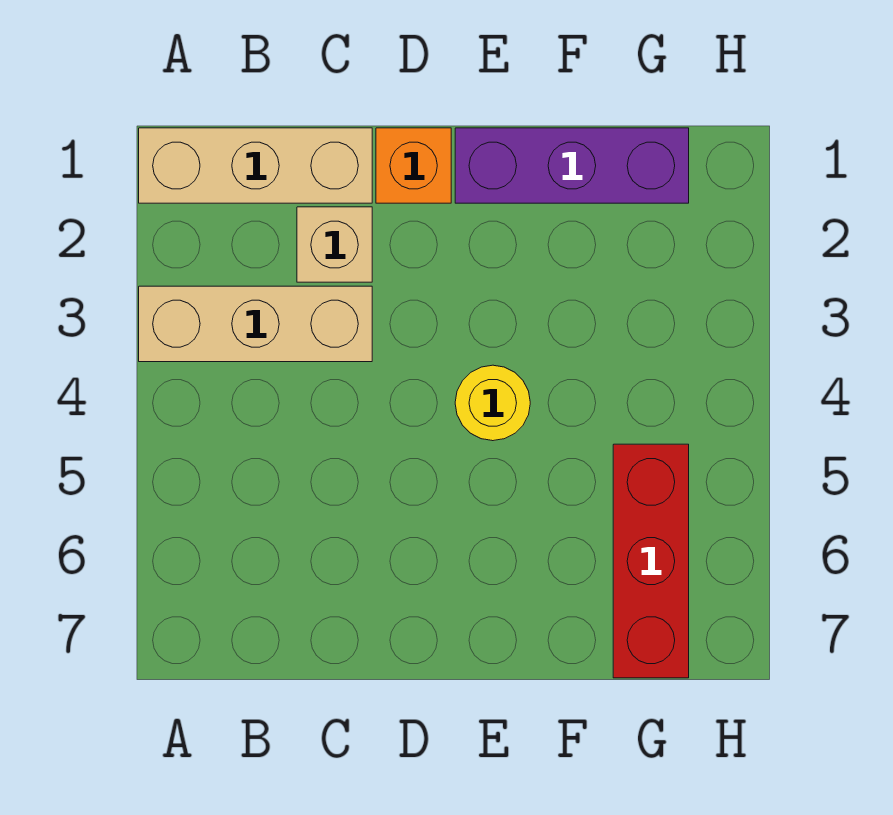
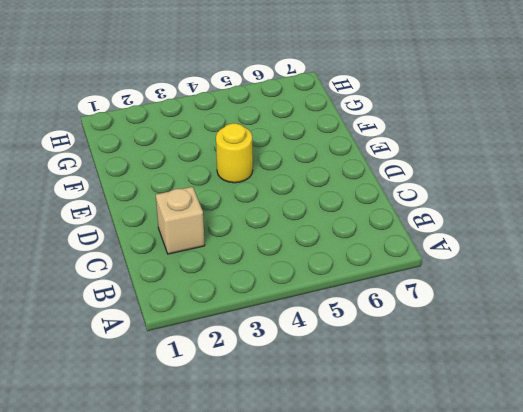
none -> tan 1x3 brick [139,128,372,203]
none -> tan 1x3 brick [139,286,372,362]

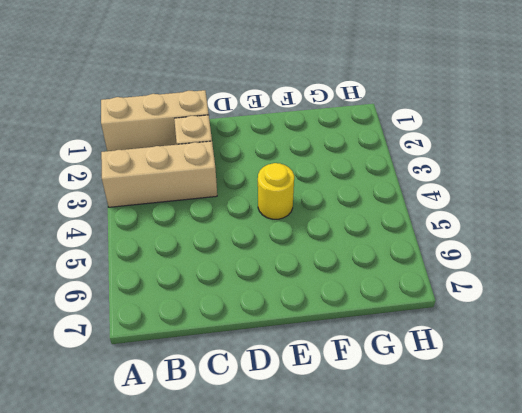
none -> orange 1x1 brick [376,128,451,203]
none -> purple 1x3 brick [455,128,689,203]

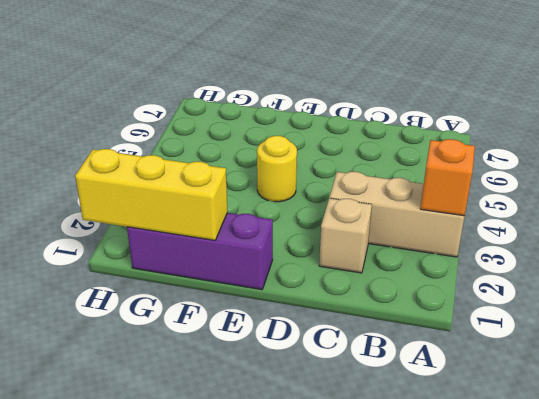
orange 1x1 brick [420,139,475,216] -> orange 1x1 brick moved to [376,128,451,203]
yellow 1x3 brick [75,149,228,240] -> none
none -> tan 1x3 brick [139,128,372,203]
none -> red 1x3 brick [613,444,689,678]

